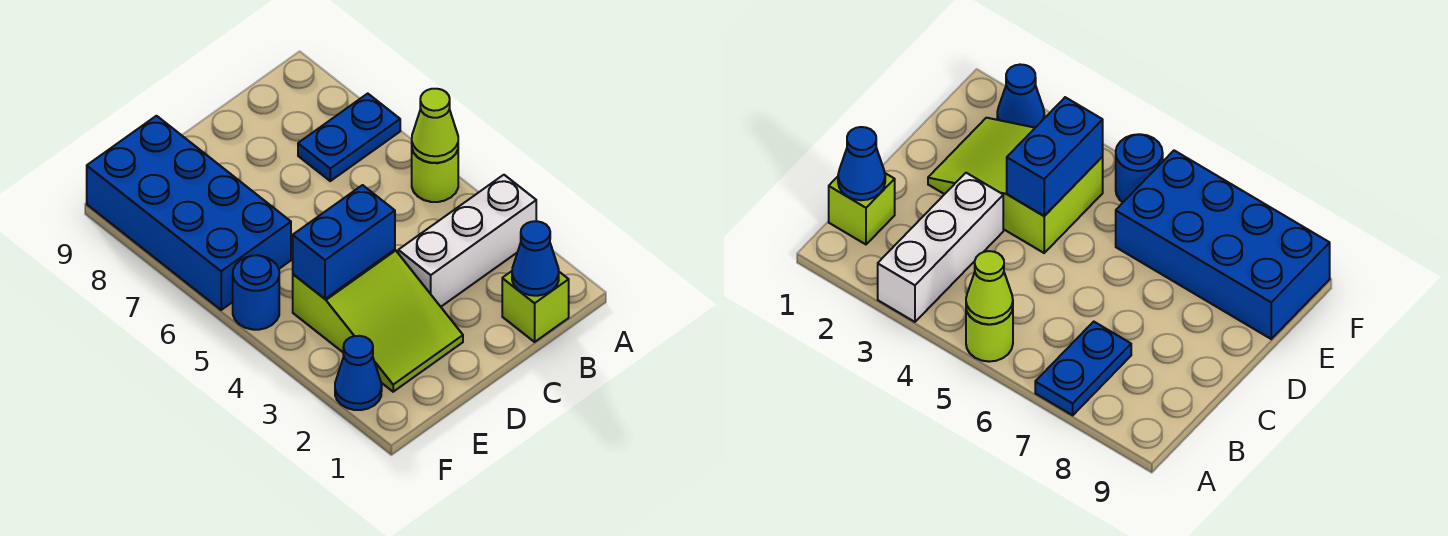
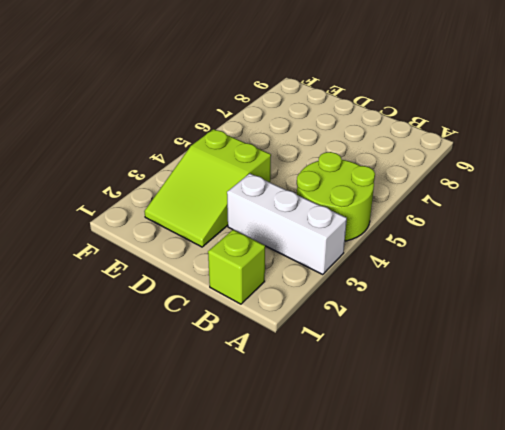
lime 2x2 round brick [297,152,375,241] -> lime 1x1 round brick [412,150,458,202]
none -> blue 1x2 plate [298,94,400,181]
none -> blue 2x4 brick [87,116,291,310]

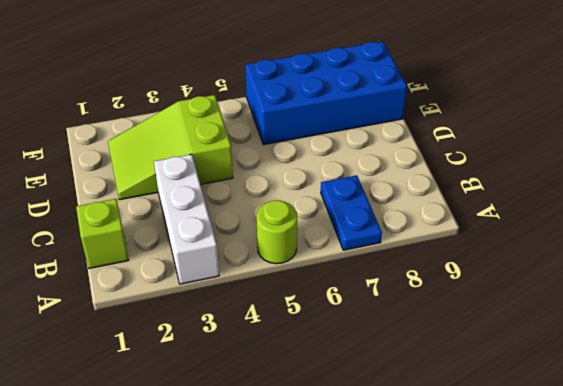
none -> blue 1x1 cone [335,336,382,410]
none -> blue 1x1 round brick [233,255,279,330]

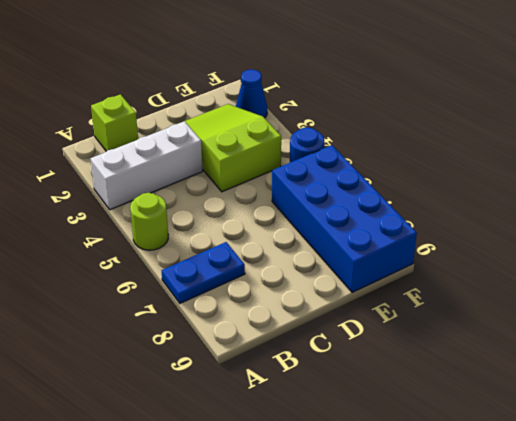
none -> lime 1x1 cone [412,89,458,163]
none -> blue 1x1 cone [512,221,559,296]

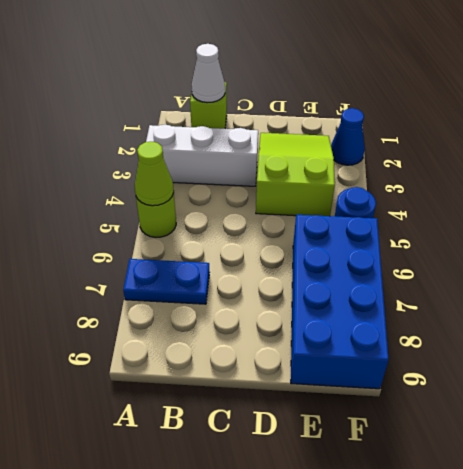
white 1x1 cone [192,44,225,103] -> blue 1x1 cone [512,221,559,296]
none -> blue 1x2 brick [293,185,395,299]

